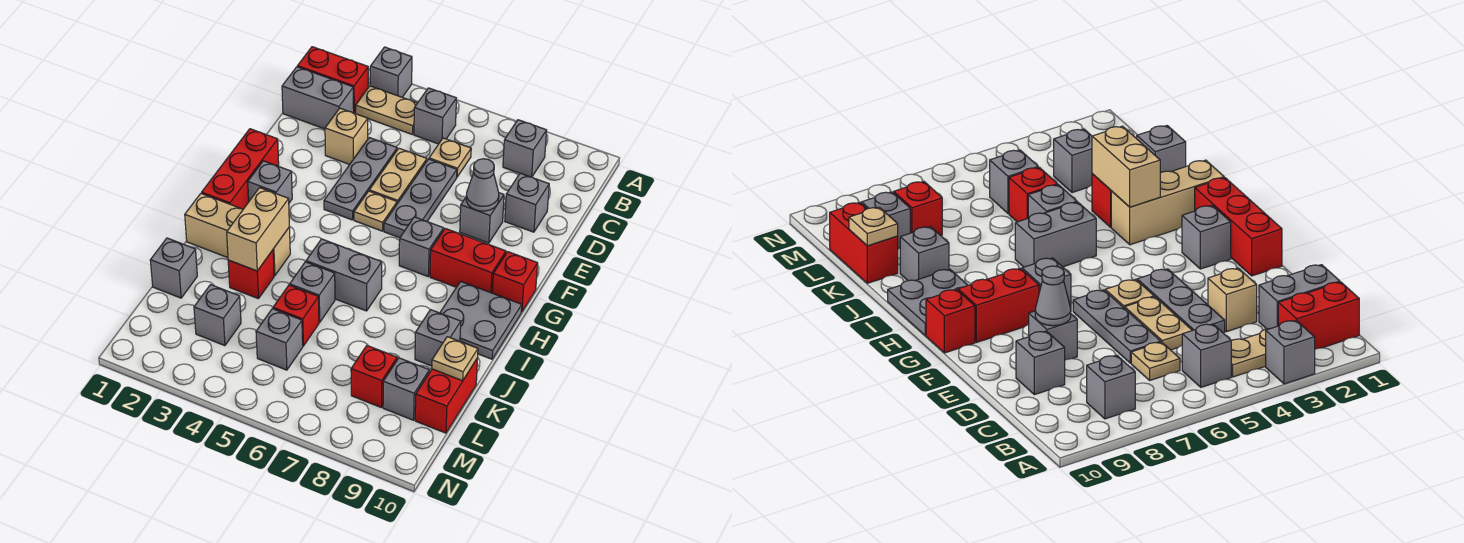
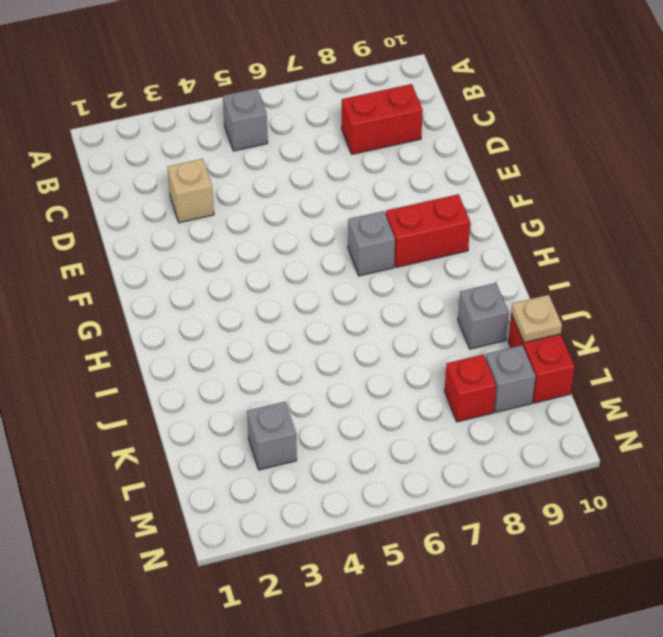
red 1x2 brick [342,84,423,154] -> red 1x2 brick moved to [297,47,368,113]
none -> grey 1x1 brick [370,47,412,97]
none -> tan 1x2 plate [356,86,417,135]
none -> grey 1x1 brick [503,120,547,177]
none -> grey 1x2 brick [282,67,354,129]

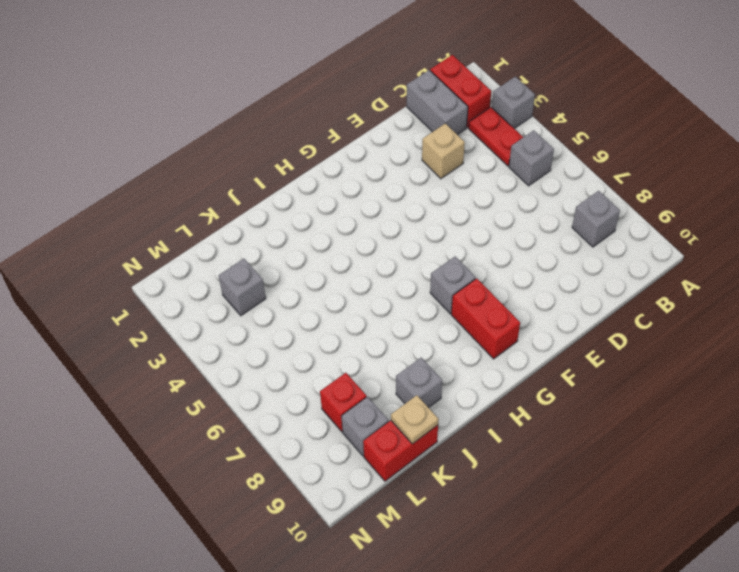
red 1x2 plate [469,107,523,166] -> tan 1x2 plate [356,86,417,135]
none -> tan 1x1 plate [429,138,471,177]
none -> grey 1x3 plate [324,138,397,220]
none -> tan 1x2 plate [369,148,427,204]
none -> grey 1x3 plate [384,159,457,238]

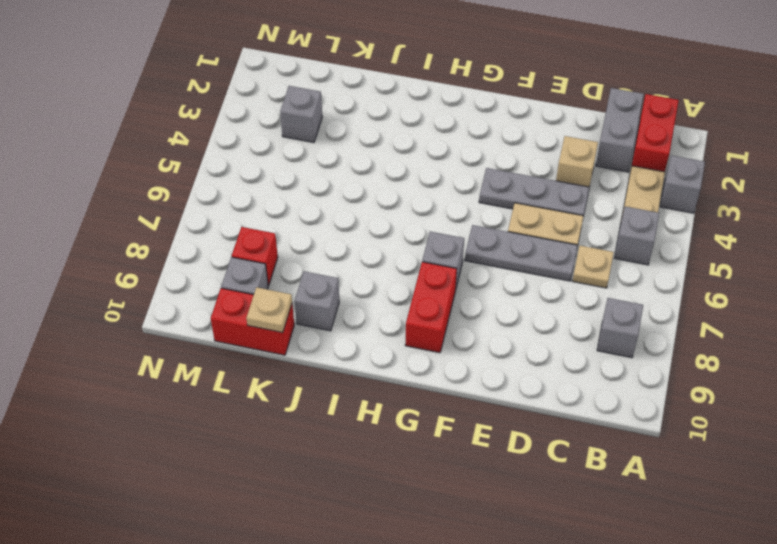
none -> grey 1x1 brick [505,173,549,232]
none -> grey 1x1 brick [460,193,504,243]
none -> red 1x3 brick [202,129,279,209]
none -> tan 1x1 plate [354,191,397,231]

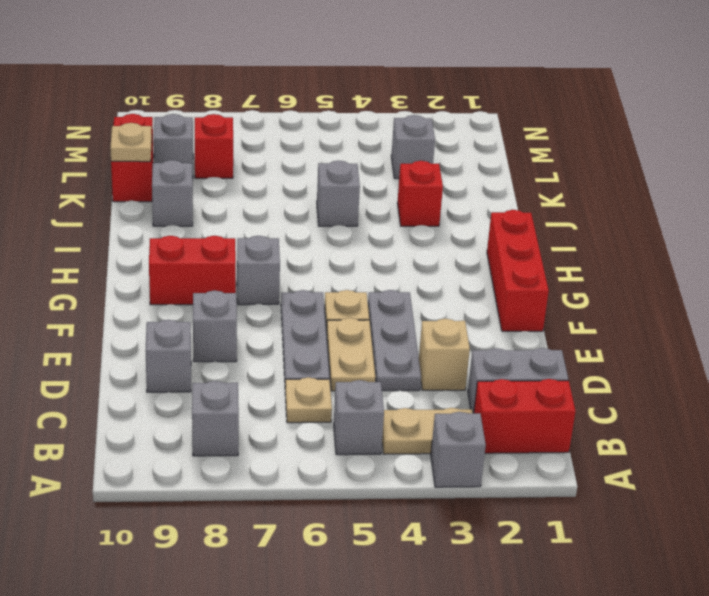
none -> grey 1x1 brick [248,161,292,203]
none -> red 1x1 brick [492,252,538,312]
none -> grey 2x2 plate [440,281,522,359]
none -> tan 1x3 brick [185,193,290,276]

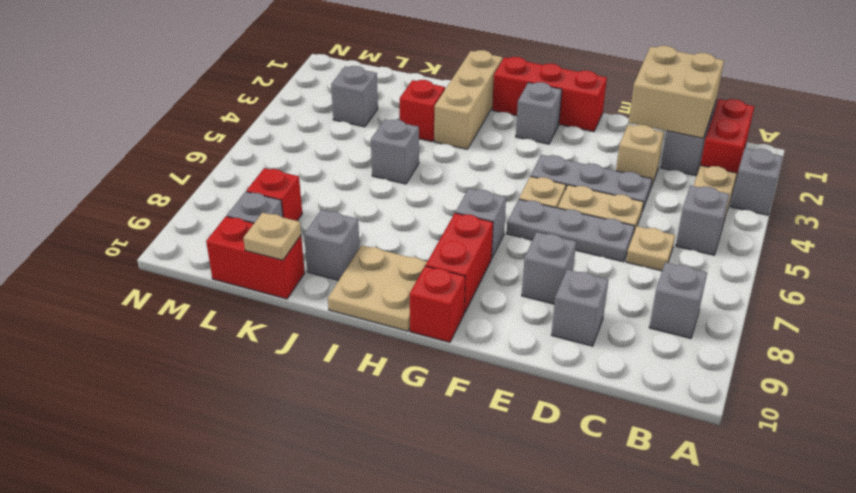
tan 2x2 brick [628,46,724,138] -> none
tan 2x2 plate [328,245,427,331] -> grey 2x2 plate [440,281,522,359]
none -> grey 1x2 brick [306,239,382,311]
none -> grey 1x1 brick [150,238,197,298]
none -> red 1x1 brick [273,285,319,346]
none -> grey 1x1 brick [256,309,303,370]

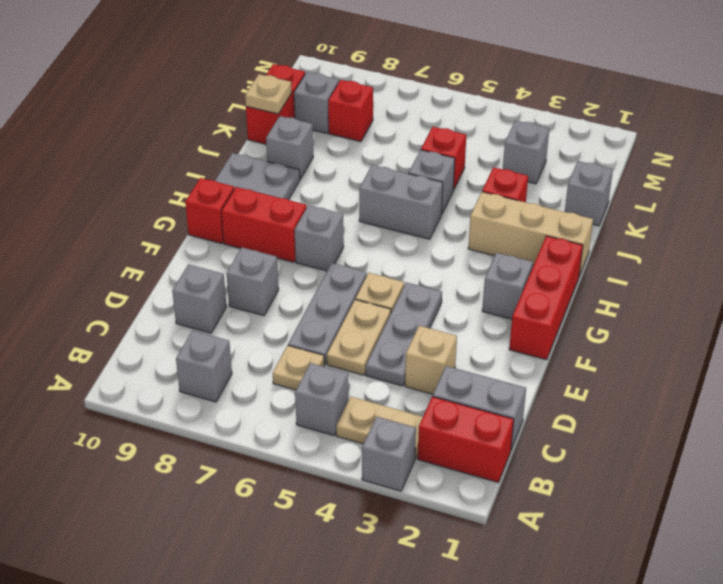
none -> grey 1x1 brick [256,309,303,370]
none -> grey 1x1 cone [466,159,499,211]
none -> tan 1x2 brick [227,188,289,271]

